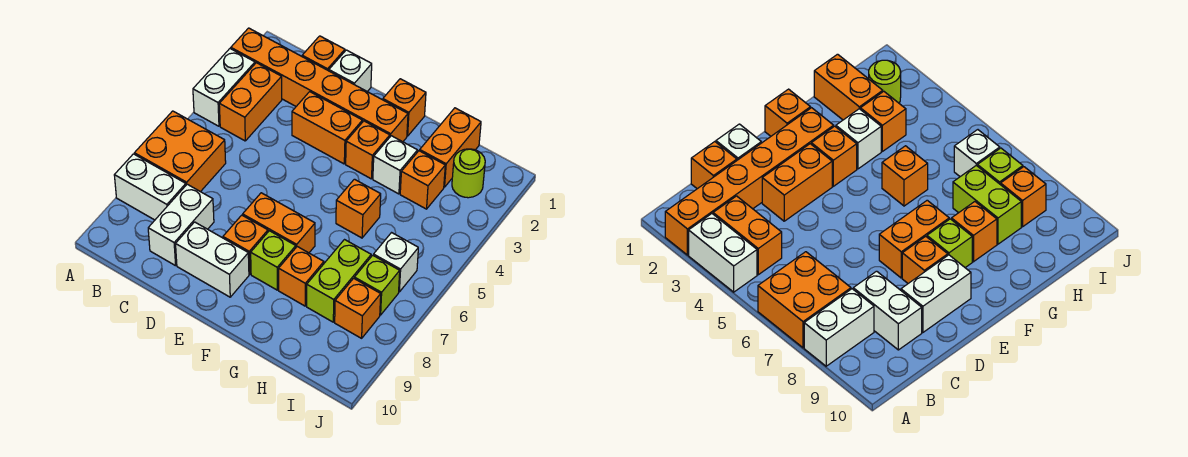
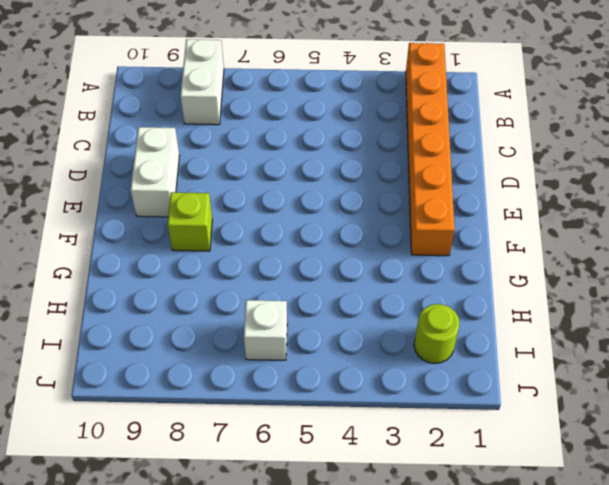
none -> white 1x2 brick [193,49,255,126]
none -> orange 2x2 brick [134,111,226,192]
none -> orange 1x2 brick [219,63,282,141]

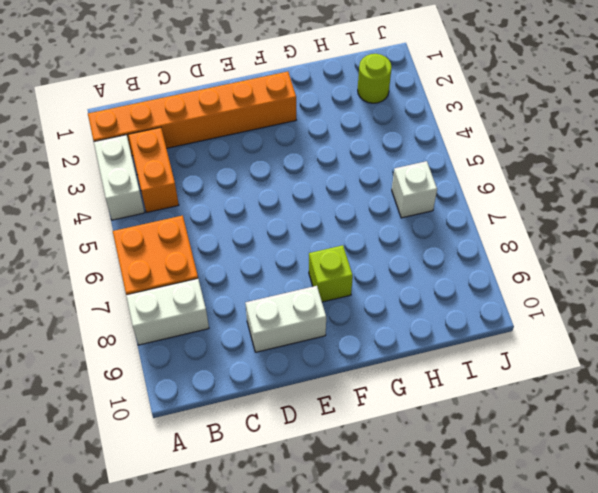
none -> orange 1x1 brick [302,36,345,71]
none -> white 1x2 brick [148,184,214,266]
none -> white 1x1 brick [329,50,372,92]

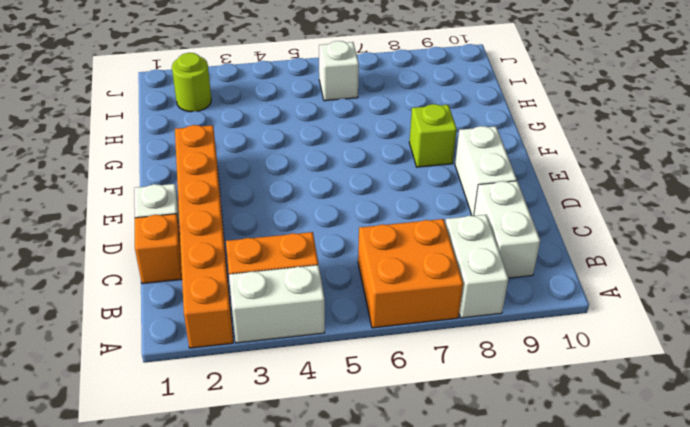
white 1x2 brick [474,181,540,278] -> white 1x2 brick turned to [148,184,214,266]
none -> orange 1x2 brick [292,92,362,164]
none -> orange 1x2 brick [243,193,315,253]
none -> orange 1x1 brick [223,215,268,274]

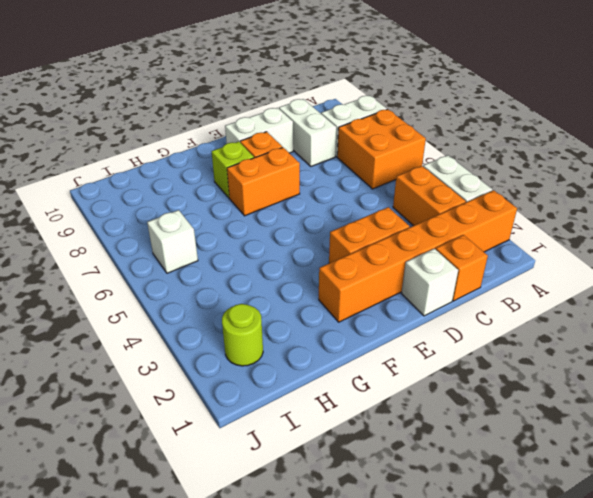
none -> orange 1x1 brick [383,79,426,136]
none -> orange 1x1 brick [346,121,390,179]
none -> white 1x1 brick [373,136,417,194]

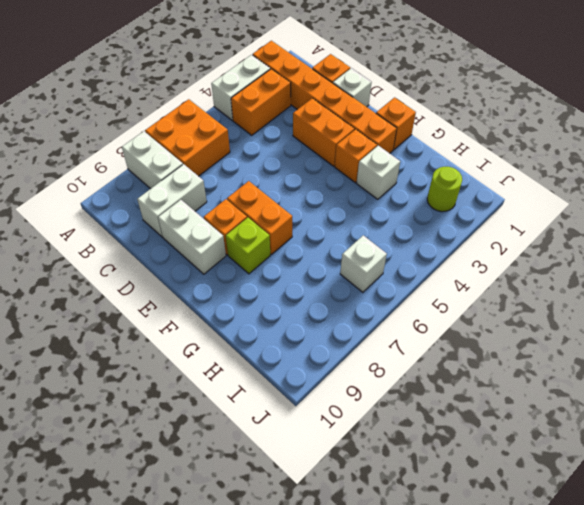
none -> orange 1x1 brick [336,179,381,238]
none -> orange 1x1 brick [279,247,324,306]
none -> orange 1x2 brick [420,108,481,187]

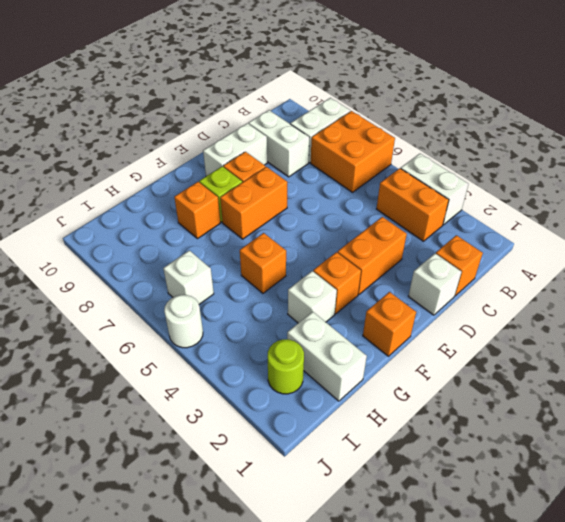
white 1x2 brick [287,312,367,401] -> orange 1x2 brick [420,108,481,187]
white 1x1 round brick [164,295,203,348] -> none
none -> orange 1x6 brick [231,28,408,142]
none -> orange 1x1 brick [400,151,445,209]
none -> lime 1x2 brick [307,240,371,322]

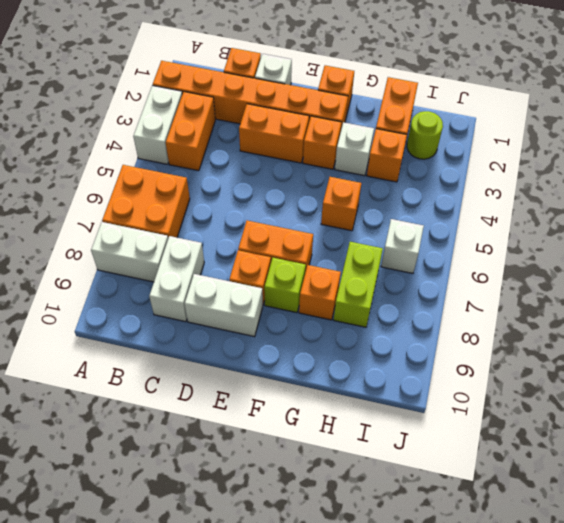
none -> lime 1x1 brick [354,255,400,315]
none -> orange 1x1 brick [335,278,381,338]

